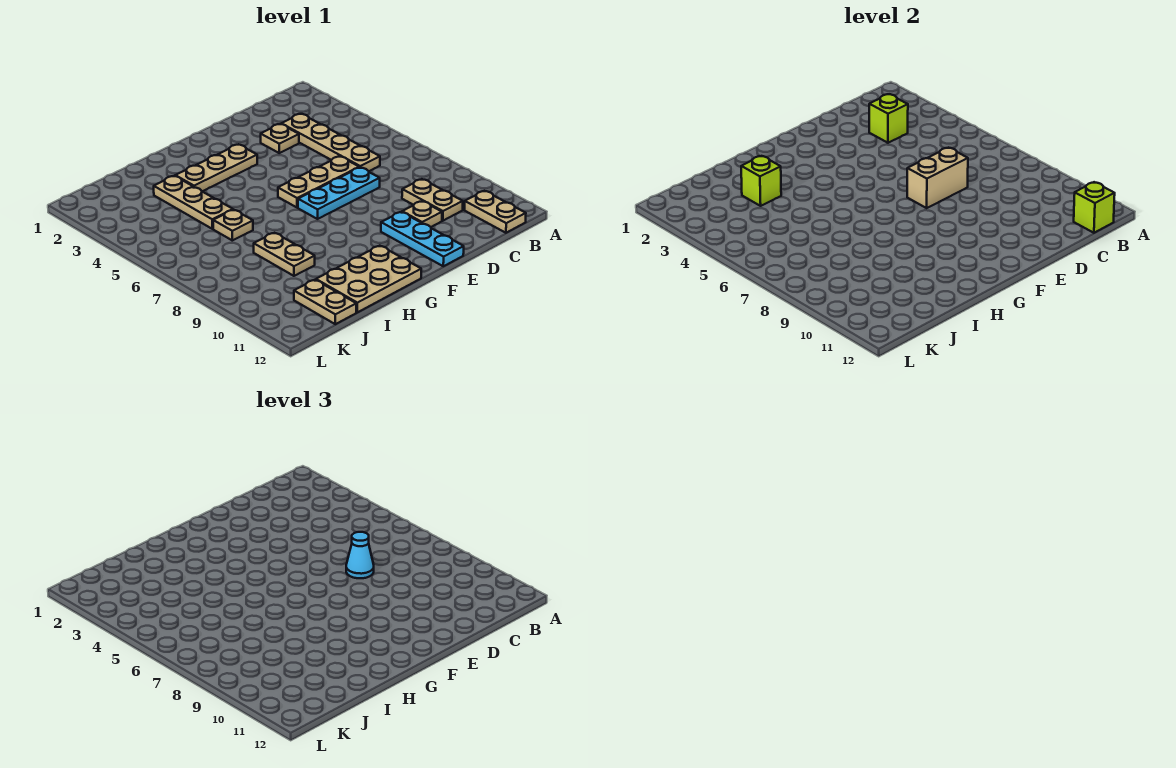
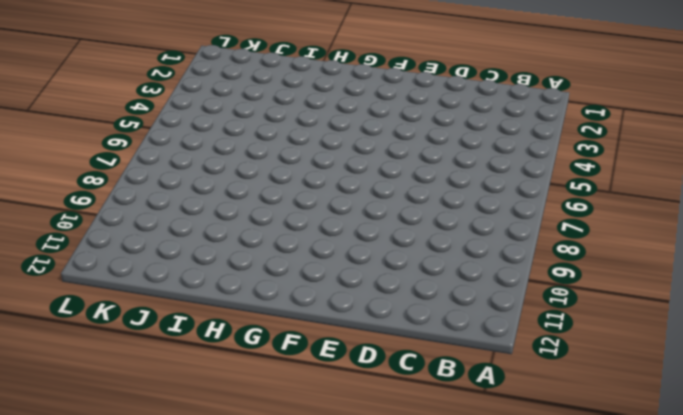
none -> tan 1x2 plate [465,191,526,233]
none -> tan 1x4 plate [282,114,380,171]
none -> tan 1x2 plate [402,179,463,221]

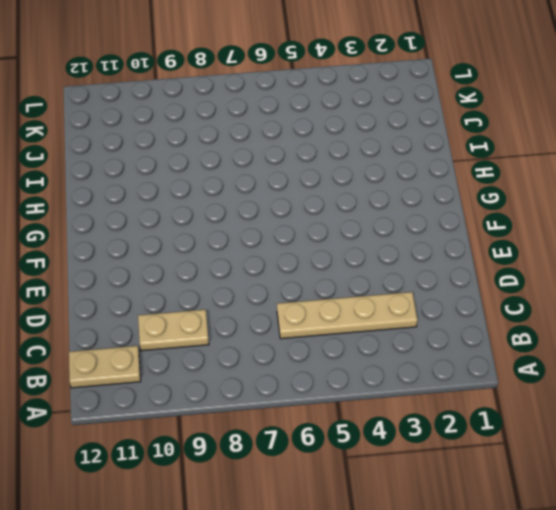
none -> tan 1x1 plate [261,124,299,153]
none -> tan 1x3 plate [278,157,359,208]
none -> cyan 1x3 plate [298,167,380,219]

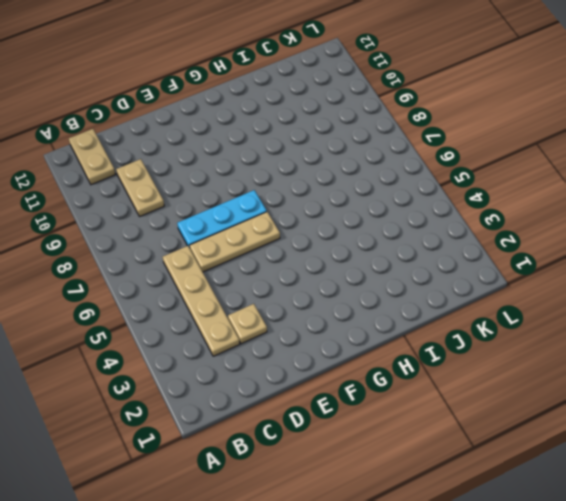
none -> tan 1x1 plate [402,201,442,227]
none -> cyan 1x3 plate [381,212,464,266]
none -> tan 1x3 plate [175,144,257,191]

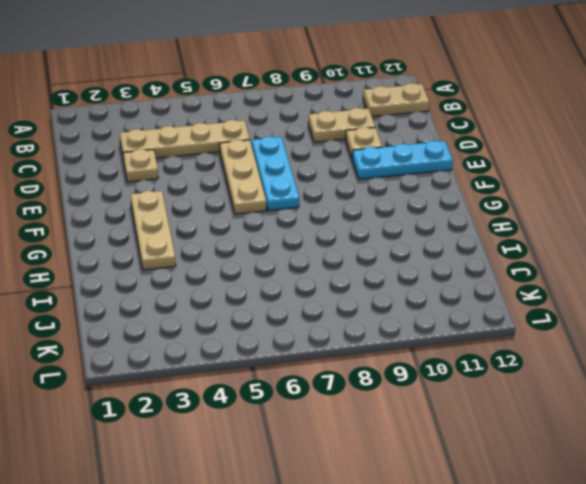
none -> tan 2x3 plate [316,246,421,312]
none -> tan 1x3 plate [154,176,233,229]
none -> tan 1x1 plate [213,210,253,240]

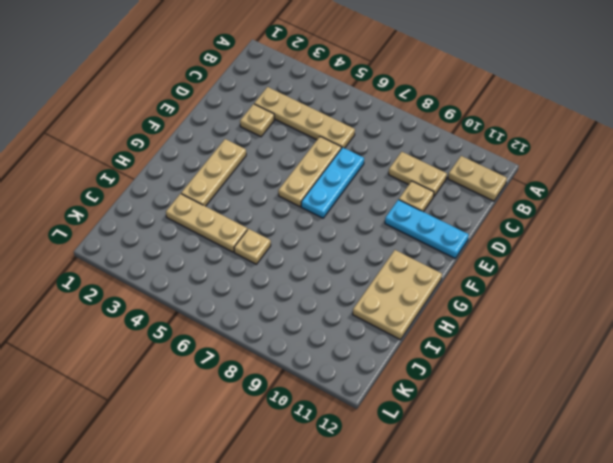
none -> tan 1x2 plate [254,233,315,276]
none -> tan 1x2 plate [294,280,356,324]
none -> lime 1x1 brick [1074,182,1115,233]

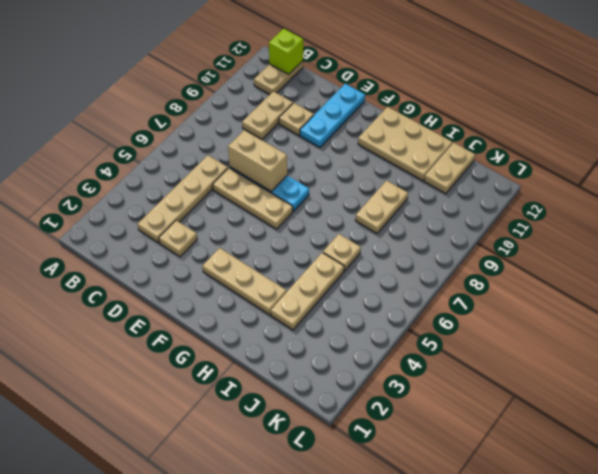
none -> lime 1x1 brick [869,94,908,143]
none -> lime 1x1 brick [741,156,781,206]
none -> cyan 1x1 cone [346,532,374,578]

